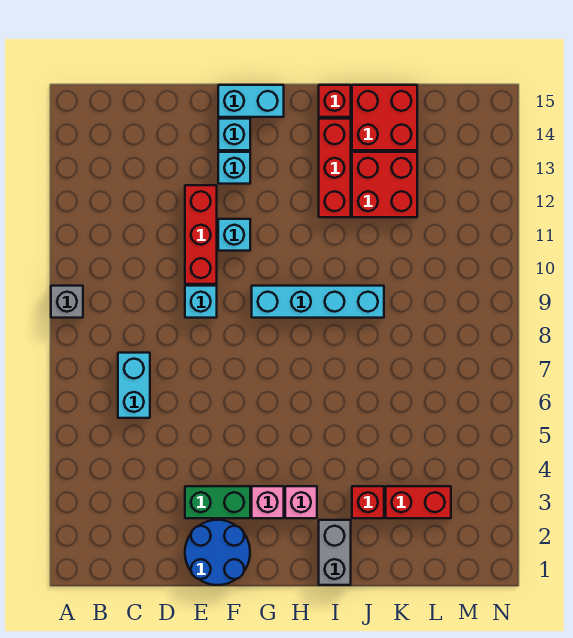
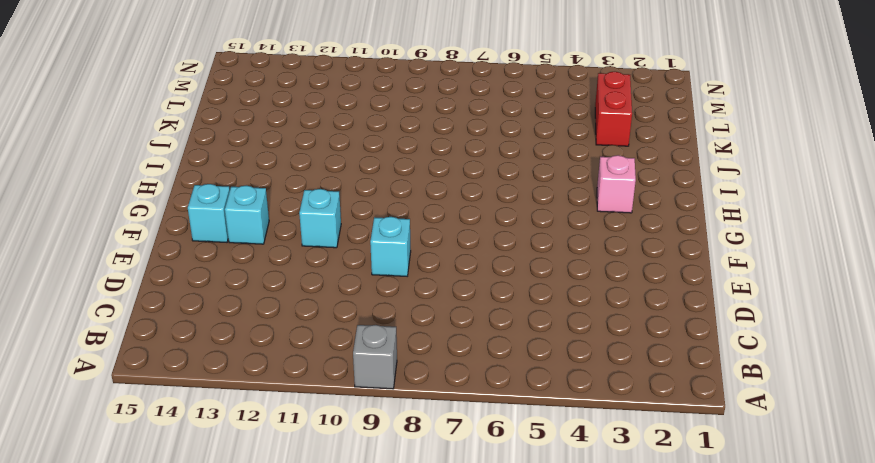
none -> cyan 1x2 brick [118,353,150,418]
none -> blue 2x2 round brick [185,520,250,585]
none -> green 1x2 brick [185,486,250,518]

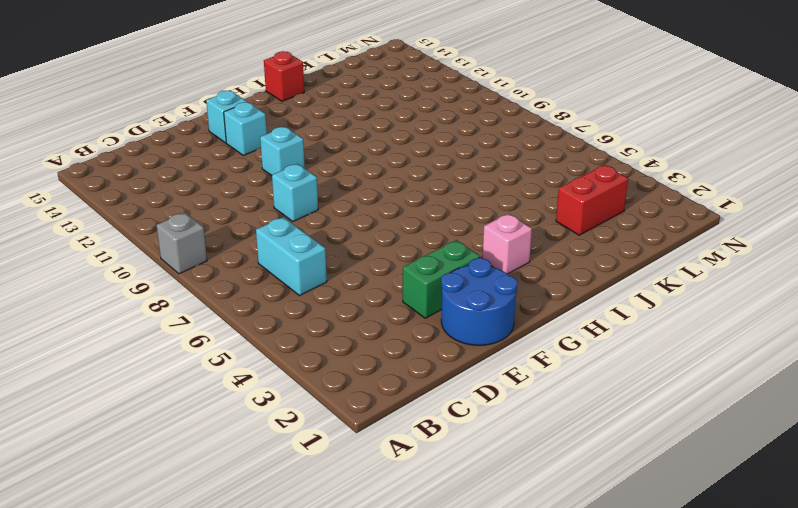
none -> red 1x3 brick [185,185,217,284]
none -> cyan 1x2 brick [218,85,284,117]
none -> pink 1x1 brick [252,486,284,518]

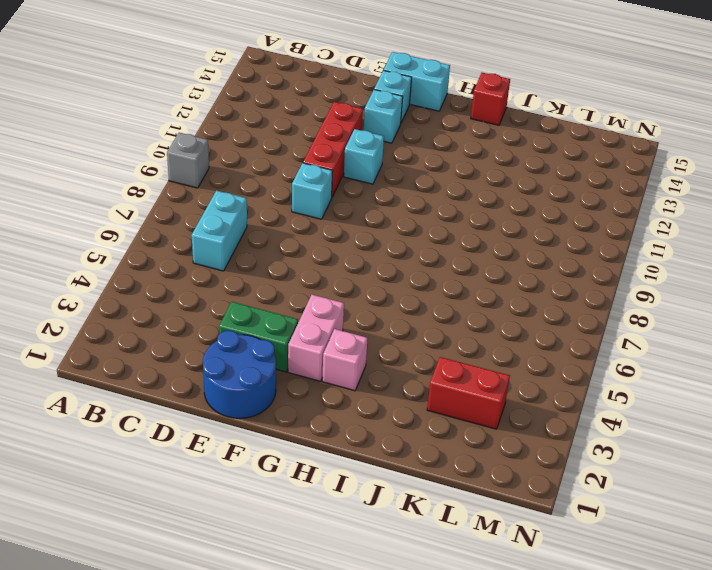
pink 1x2 brick [288,295,344,381] -> pink 1x1 brick [252,486,284,518]
none -> cyan 1x4 brick [252,286,384,318]
none -> grey 1x2 brick [319,520,351,585]
none -> red 1x3 brick [319,119,351,217]

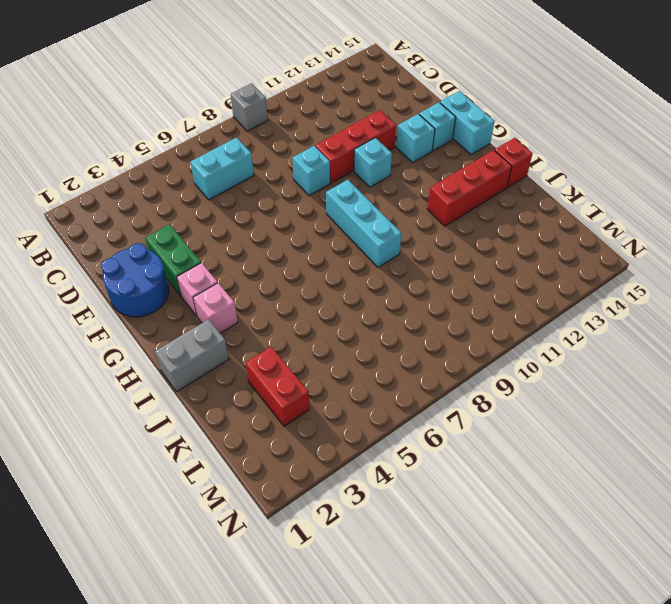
cyan 1x3 brick [326,180,402,267] -> cyan 1x4 brick [252,286,384,318]
none -> red 1x1 brick [352,486,384,518]
none -> red 2x2 brick [352,152,417,217]
none -> red 2x2 brick [352,85,417,150]

